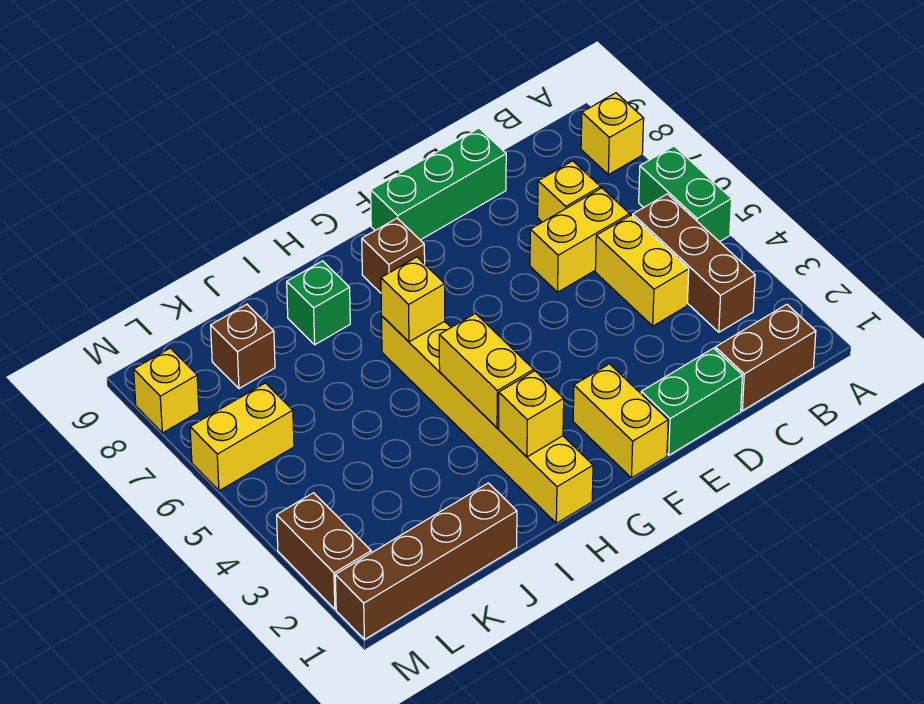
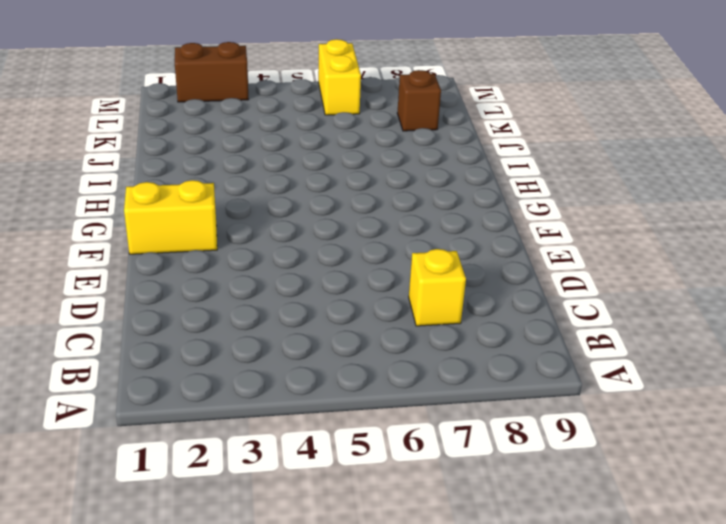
none -> green 1x2 brick [639,146,732,242]
none -> yellow 1x1 brick [581,93,644,175]
none -> brown 1x2 brick [715,304,816,411]

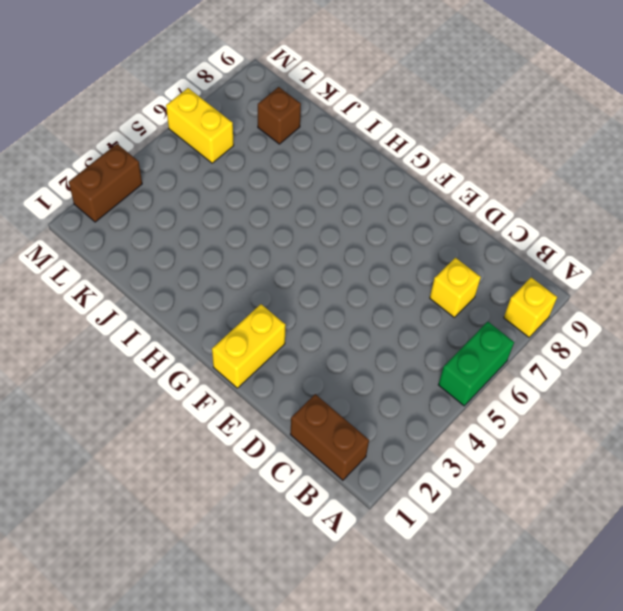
none -> brown 1x3 brick [633,194,755,332]
none -> yellow 1x2 brick [595,215,689,326]
none -> yellow 1x2 brick [530,188,630,292]

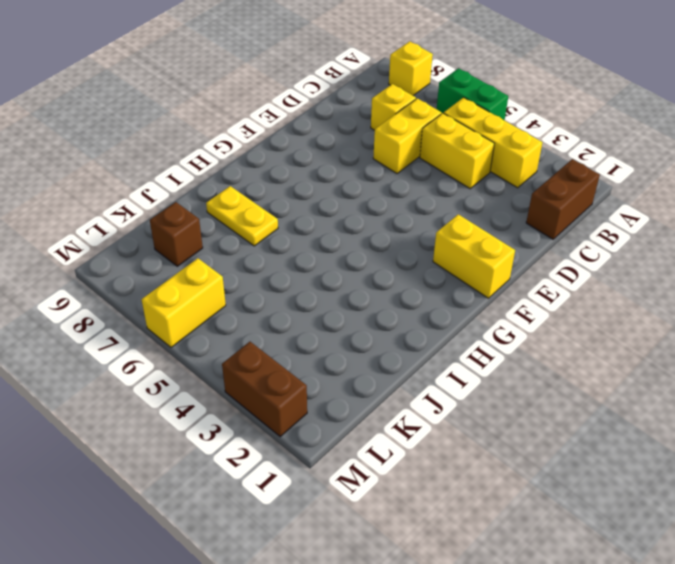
yellow 1x3 brick [444,98,542,188] -> brown 1x3 brick [633,194,755,332]
yellow 1x2 plate [206,186,278,246] -> green 1x1 brick [287,261,350,345]
none -> green 1x2 brick [641,348,743,455]
none -> green 1x3 brick [371,128,506,240]
none -> brown 1x1 brick [362,218,425,293]

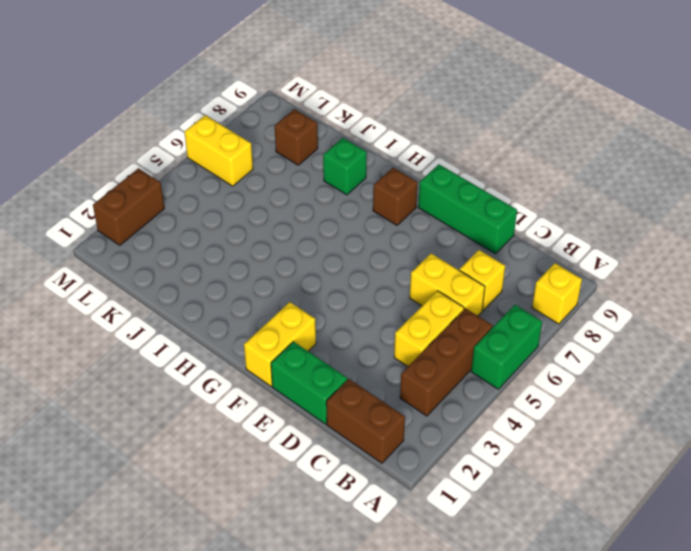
none -> yellow 1x6 brick [381,316,593,523]
none -> brown 1x4 brick [335,483,517,640]
none -> yellow 1x1 brick [134,348,199,433]

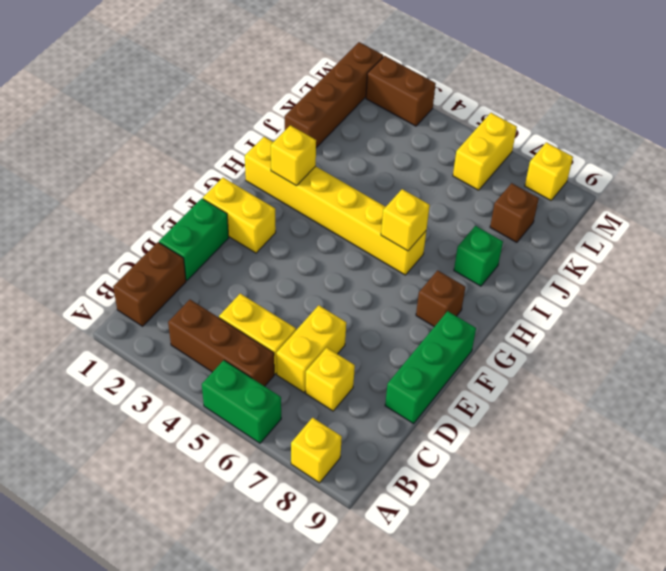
none -> yellow 1x2 brick [439,314,534,428]

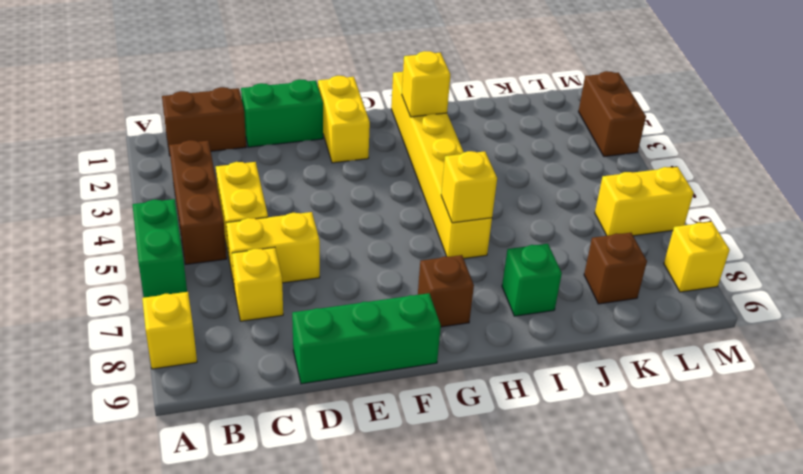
none -> brown 1x4 brick [335,483,517,640]
none -> yellow 1x2 brick [439,314,534,428]

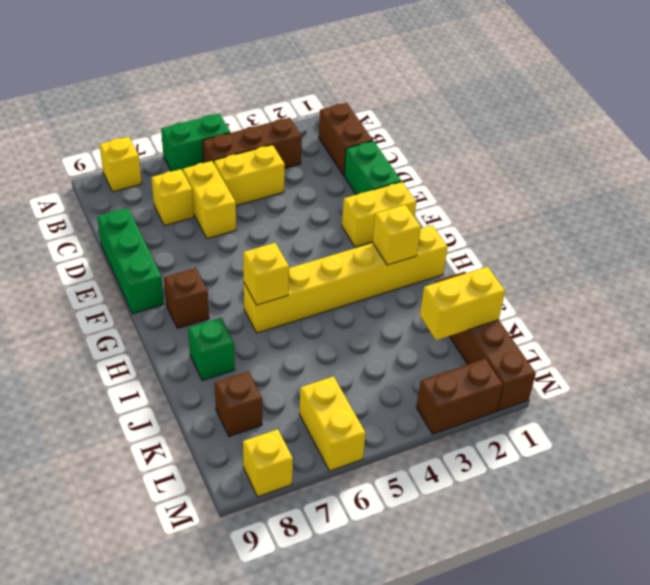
yellow 1x2 brick [420,267,505,340] -> yellow 1x2 brick moved to [439,314,534,428]

